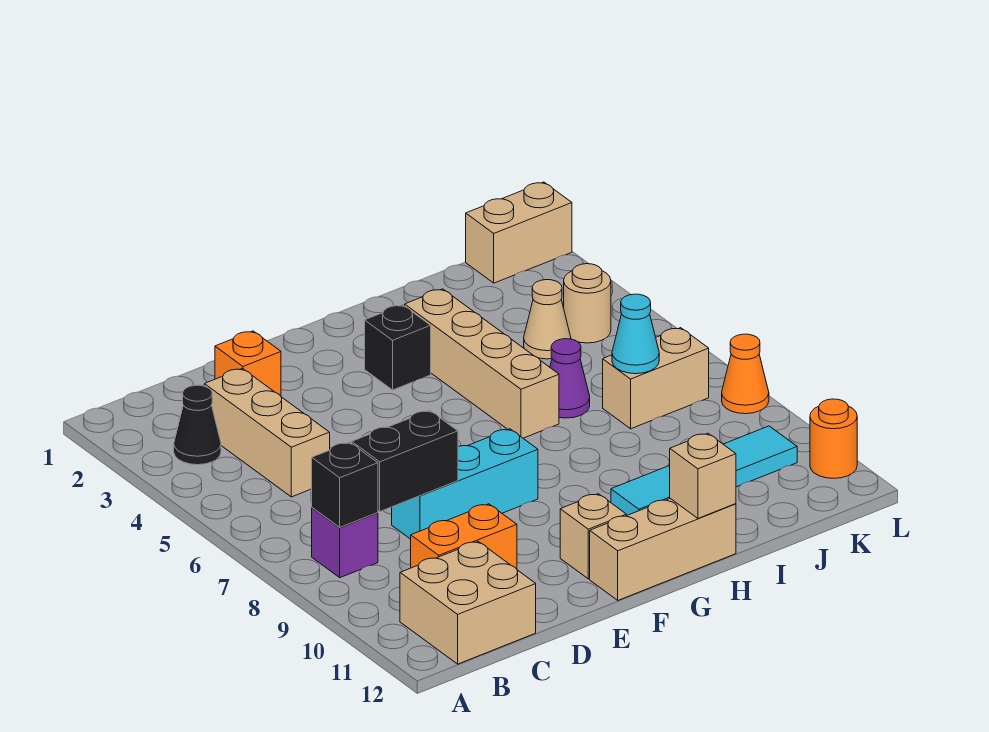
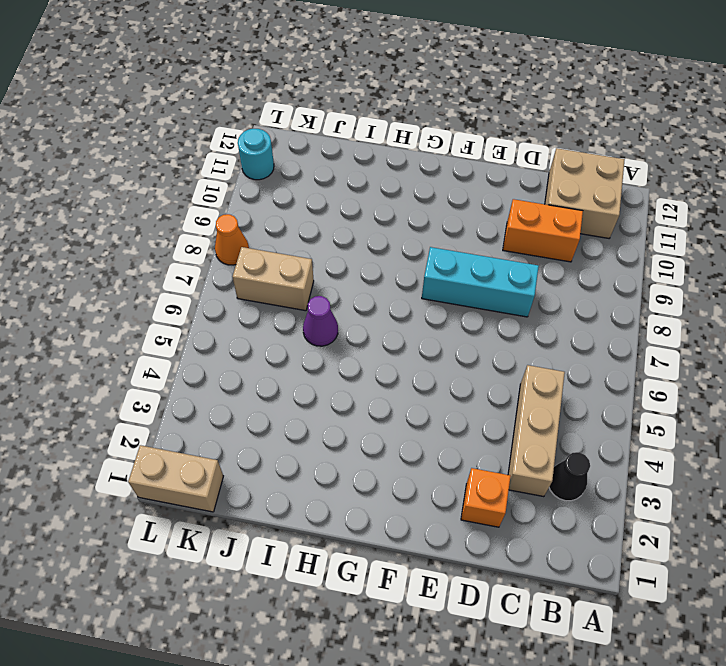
cyan 1x1 round brick [238,129,274,180] -> orange 1x1 round brick [810,399,857,478]
none -> purple 1x1 brick [312,508,378,578]
none -> tan 1x1 brick [560,494,626,579]
none -> tan 1x3 brick [590,499,736,600]

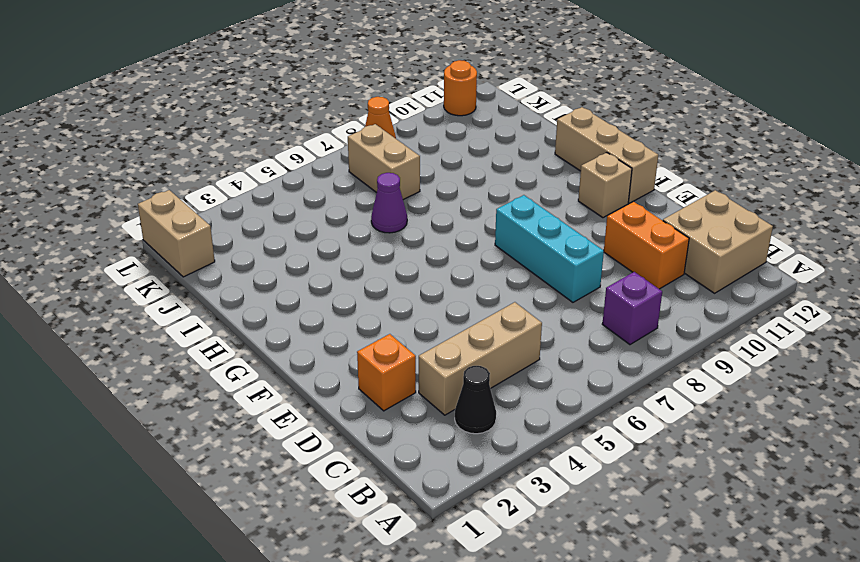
none -> black 1x1 brick [365,305,431,390]
none -> tan 1x4 brick [405,289,559,438]
none -> cyan 1x4 tile [611,426,797,516]

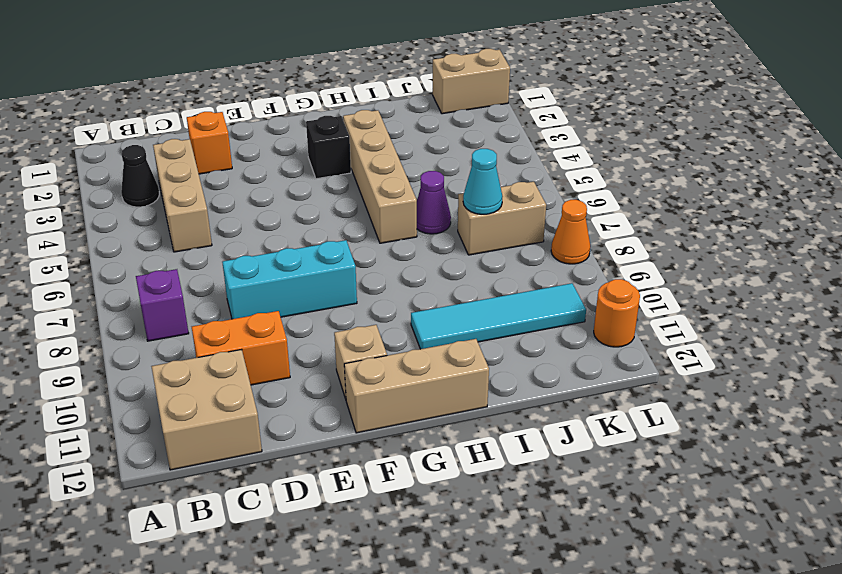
none -> tan 1x1 cone [524,280,571,359]
none -> tan 1x1 round brick [563,264,611,343]
none -> black 1x1 brick [312,442,378,527]

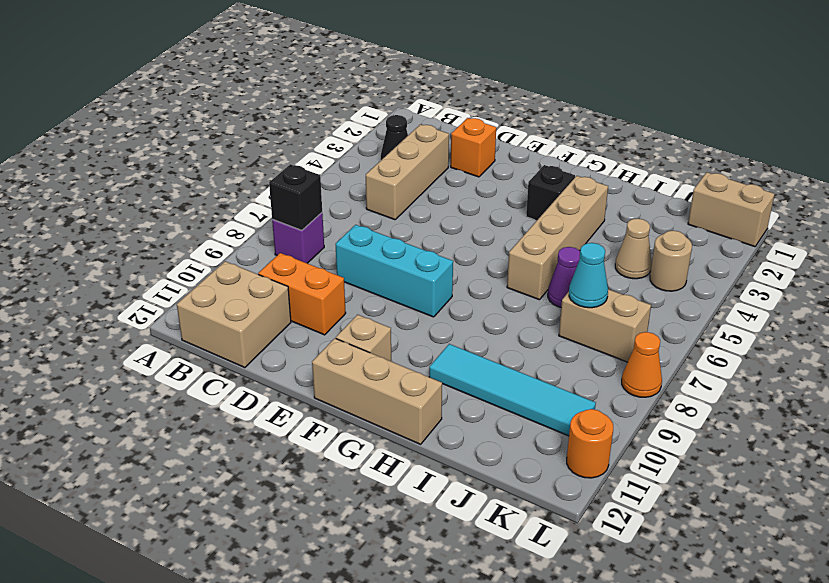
none -> black 1x2 brick [352,411,458,511]
none -> tan 1x1 brick [670,433,736,518]

